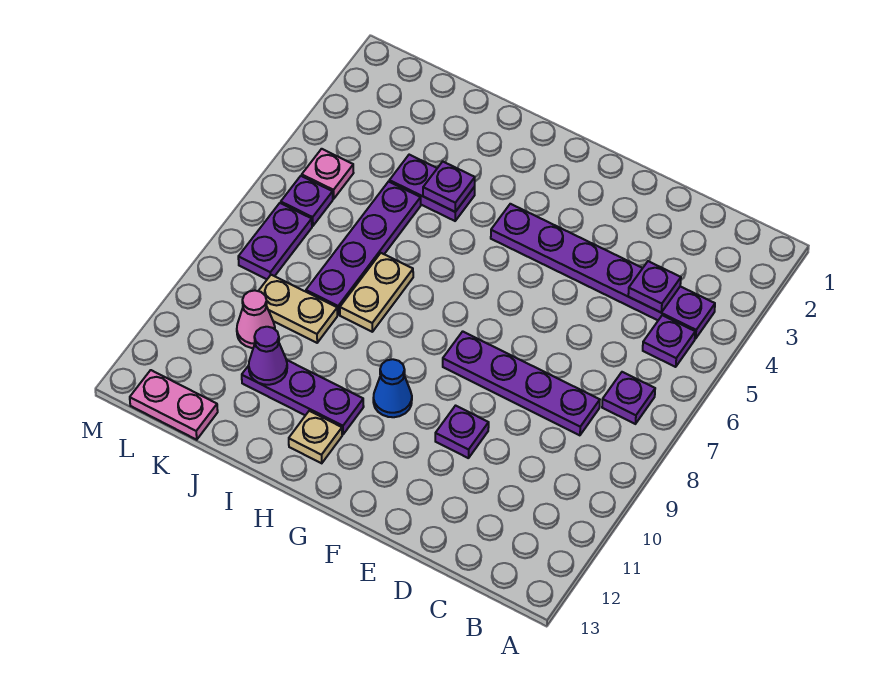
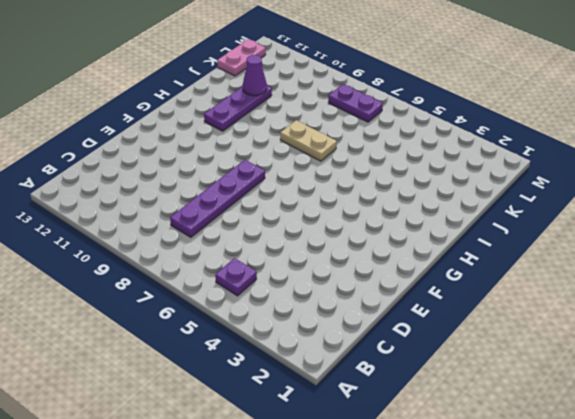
none -> purple 1x6 plate [491,204,715,339]
none -> purple 1x1 plate [602,372,655,424]
none -> purple 1x1 plate [435,406,489,458]

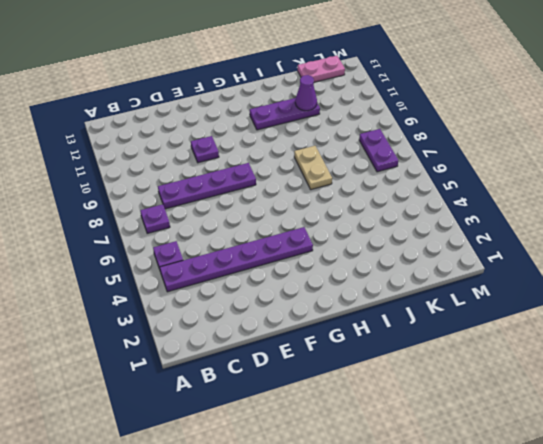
none -> blue 1x1 cone [373,359,412,417]
none -> tan 1x1 plate [289,411,342,463]
none -> purple 1x2 plate [389,155,475,221]

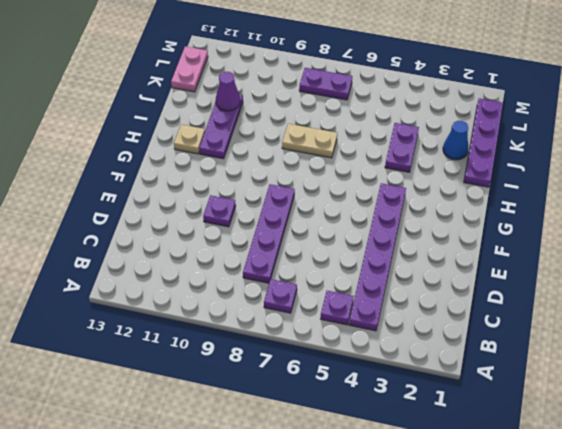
purple 1x4 plate [464,98,503,187] -> purple 1x4 plate turned to [306,182,421,315]
blue 1x1 cone [443,121,468,160] -> blue 1x1 cone moved to [373,359,412,417]
none -> tan 1x2 plate [259,275,337,343]
none -> pink 1x1 cone [237,291,275,348]
none -> pink 1x1 plate [302,149,353,199]

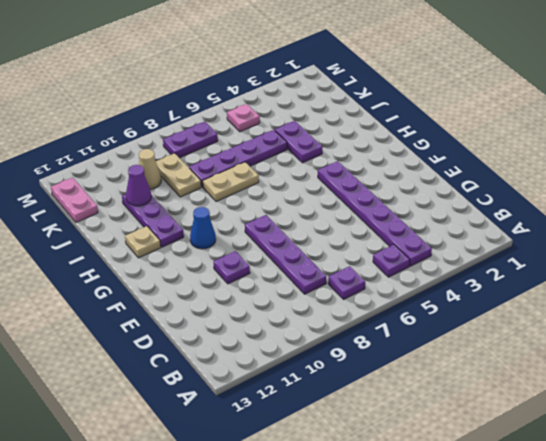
tan 1x1 cone [139,149,161,189] -> pink 1x1 cone [237,291,275,348]
none -> purple 1x1 plate [281,176,333,226]
none -> purple 1x1 plate [628,261,681,312]
none -> purple 1x1 plate [423,162,475,212]

